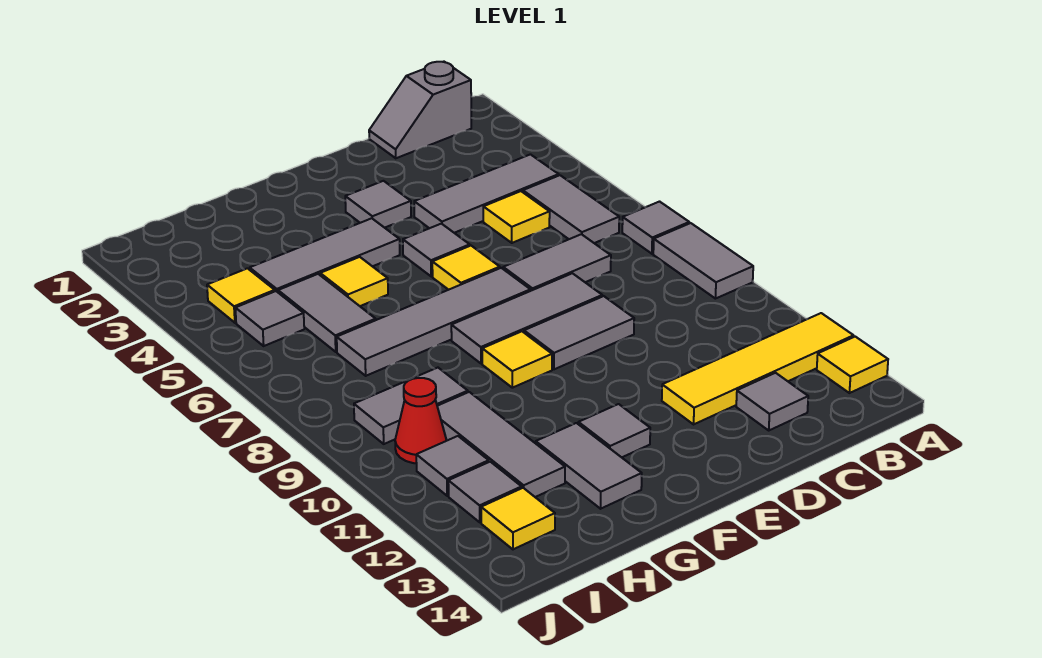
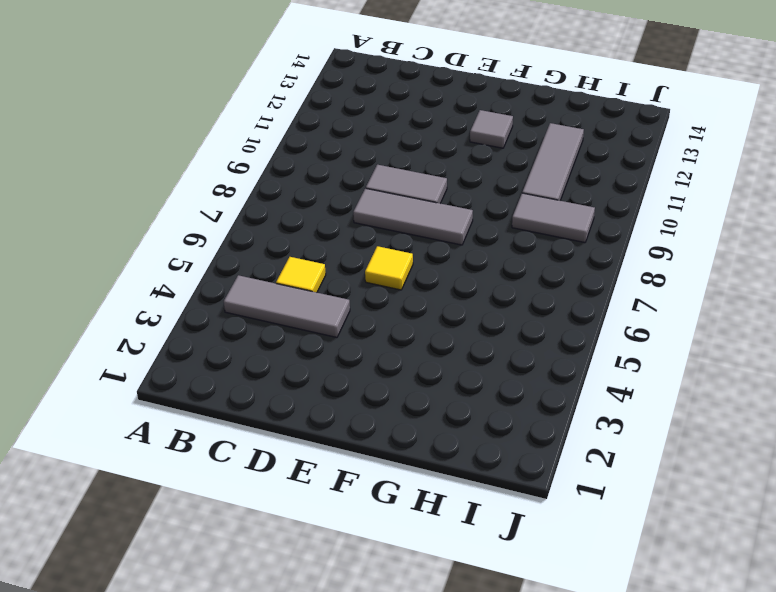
none -> grey 1x1 tile [622,202,689,254]
none -> grey 1x2 tile [653,223,753,299]
none -> yellow 1x4 tile [662,313,854,424]
none -> yellow 1x1 tile [817,337,888,393]

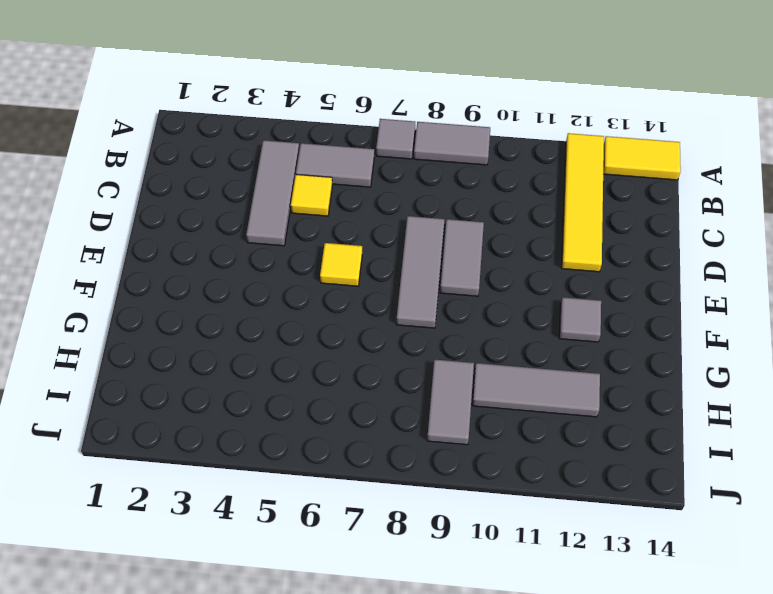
yellow 1x2 tile [603,136,681,180] -> yellow 1x1 tile [817,337,888,393]
none -> grey 1x2 slope [369,62,471,158]
none -> grey 1x2 tile [503,234,611,291]
none -> grey 1x1 tile [736,373,808,430]
none -> grey 1x1 tile [345,181,411,228]

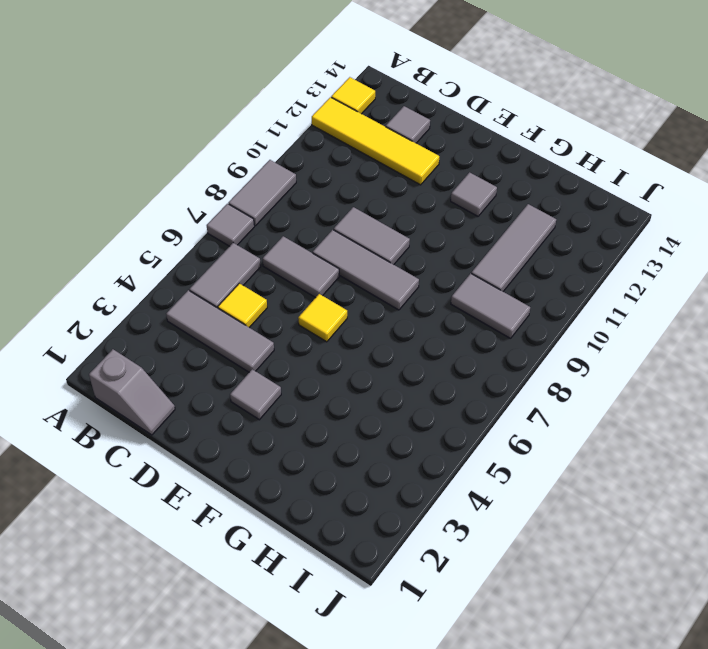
none -> grey 1x1 tile [403,224,470,276]
none -> grey 1x4 tile [337,268,530,376]
none -> grey 1x3 tile [250,218,400,292]
none -> yellow 1x1 tile [482,331,552,388]

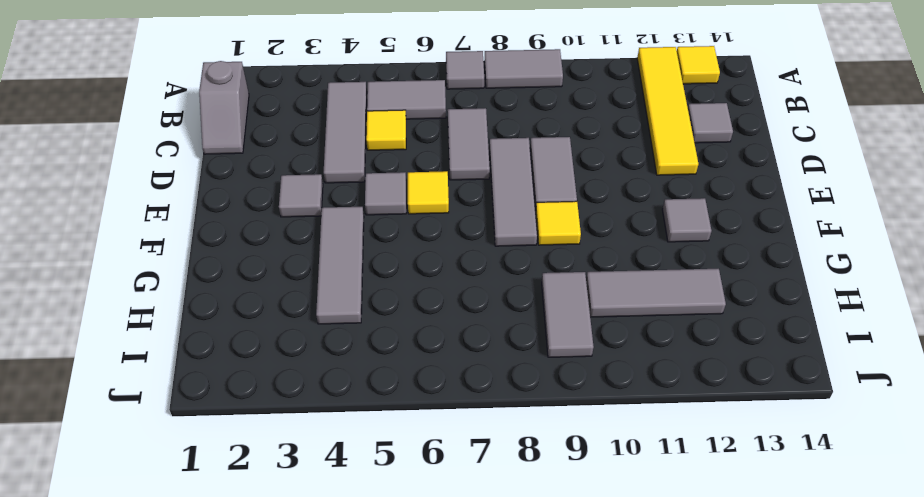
none -> grey 1x4 tile [337,268,530,376]
none -> yellow 1x1 tile [320,257,388,306]
none -> grey 1x2 tile [536,423,642,509]
none -> grey 1x2 tile [278,274,376,352]

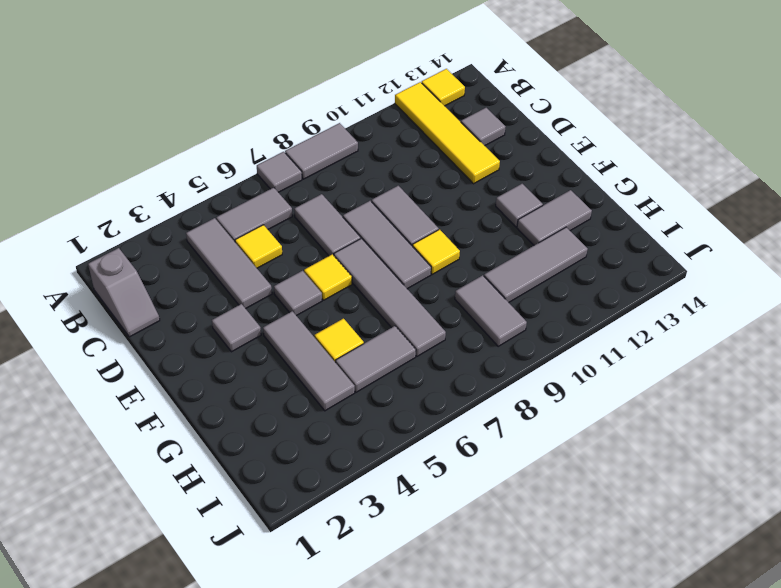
none -> yellow 1x1 tile [207,268,275,323]
none -> grey 1x1 tile [235,291,304,346]
none -> red 1x1 cone [395,378,446,463]
none -> grey 1x1 tile [416,436,489,496]

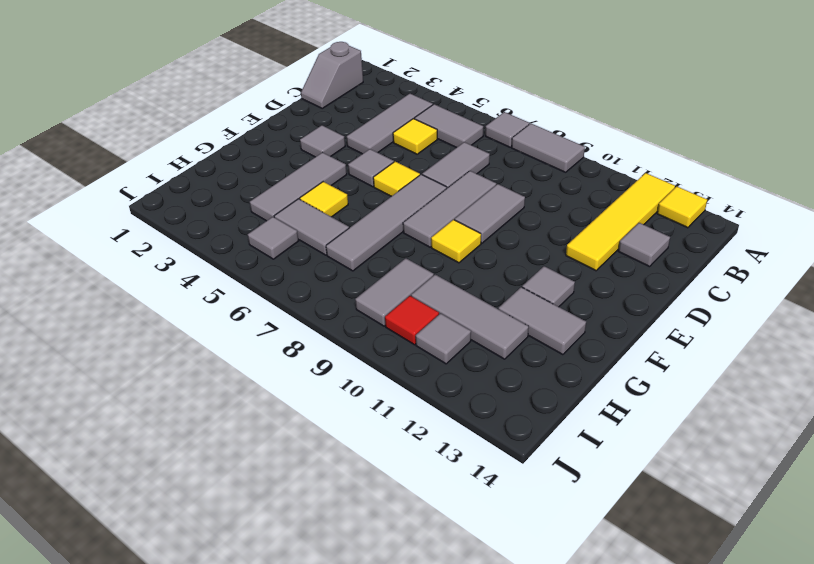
red 1x1 tile [385,296,439,345] -> red 1x1 cone [395,378,446,463]
none -> yellow 1x1 tile [207,268,275,323]
none -> grey 1x1 tile [448,462,522,522]
none -> yellow 1x1 tile [481,488,555,549]

